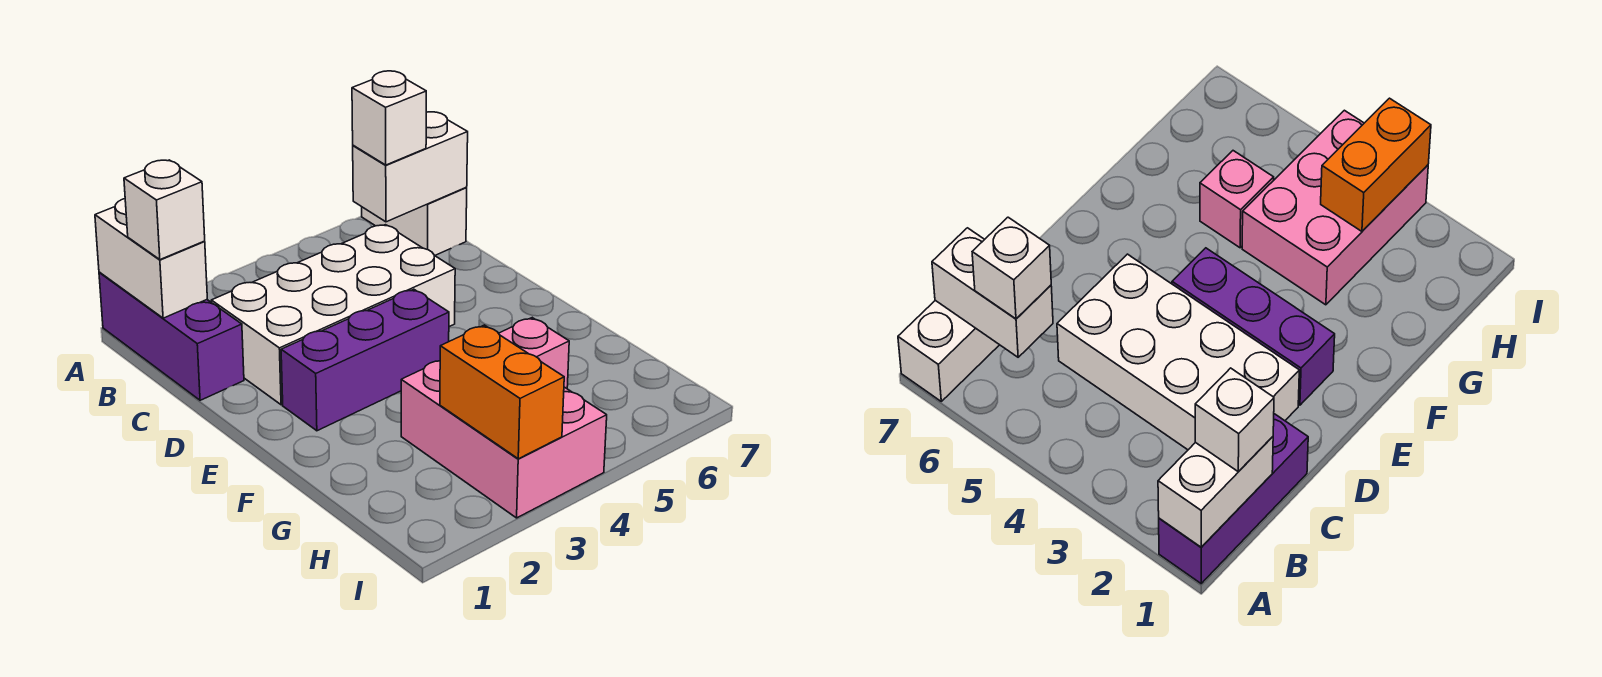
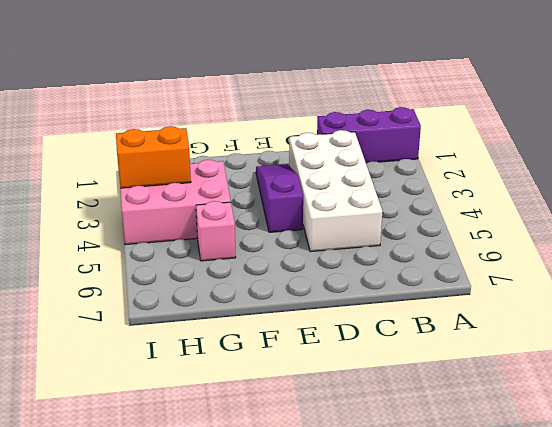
purple 1x3 slope [256,164,303,232] -> purple 1x3 brick [281,289,449,431]
none -> white 1x2 brick [362,187,467,256]
none -> white 1x2 brick [95,199,207,318]

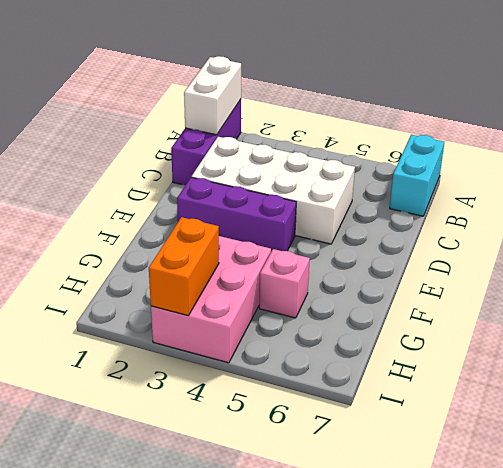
cyan 1x2 brick [390,135,444,216] -> white 1x2 brick [362,187,467,256]
none -> white 1x2 brick [353,112,468,222]
none -> white 1x1 brick [124,160,205,260]

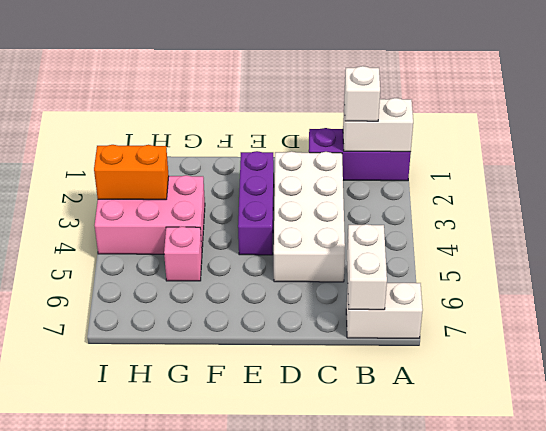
none -> white 1x1 brick [352,71,426,165]

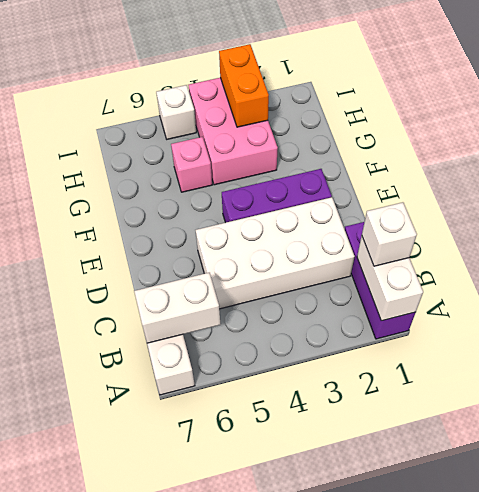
white 1x1 brick [156,85,196,139] -> white 1x1 brick moved to [352,71,426,165]

